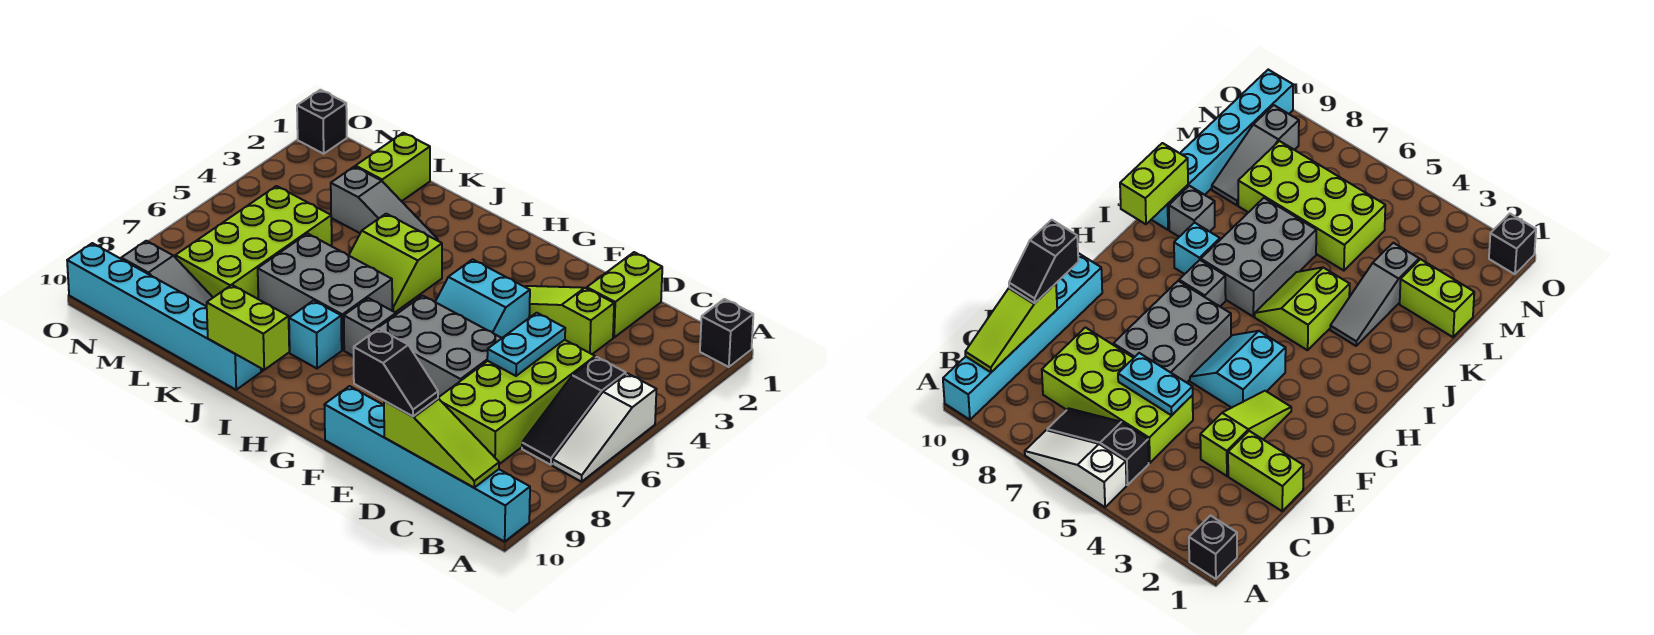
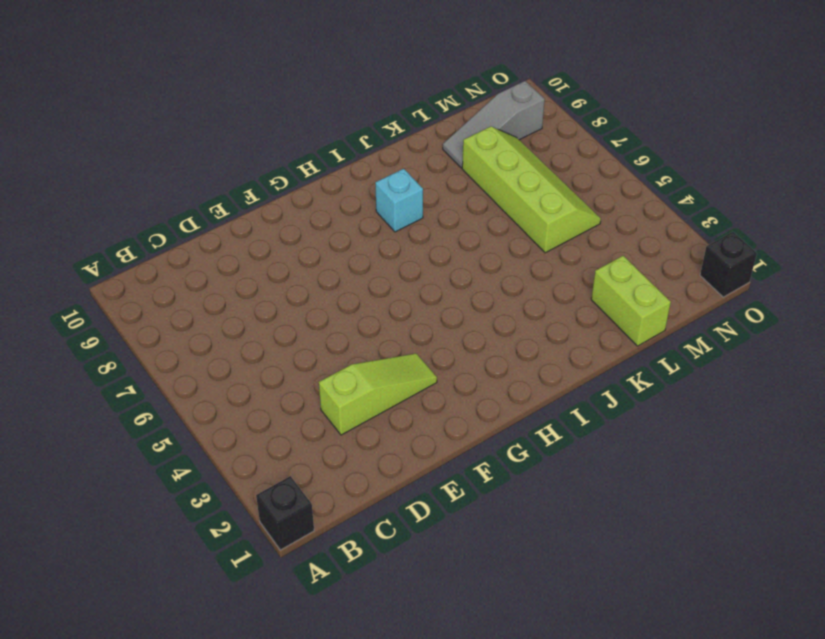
lime 2x4 slope [462,127,601,253] -> lime 2x4 brick [175,186,332,299]
none -> white 1x3 slope [552,373,656,482]
none -> cyan 1x6 brick [324,386,530,542]
none -> black 1x3 slope [522,357,626,465]

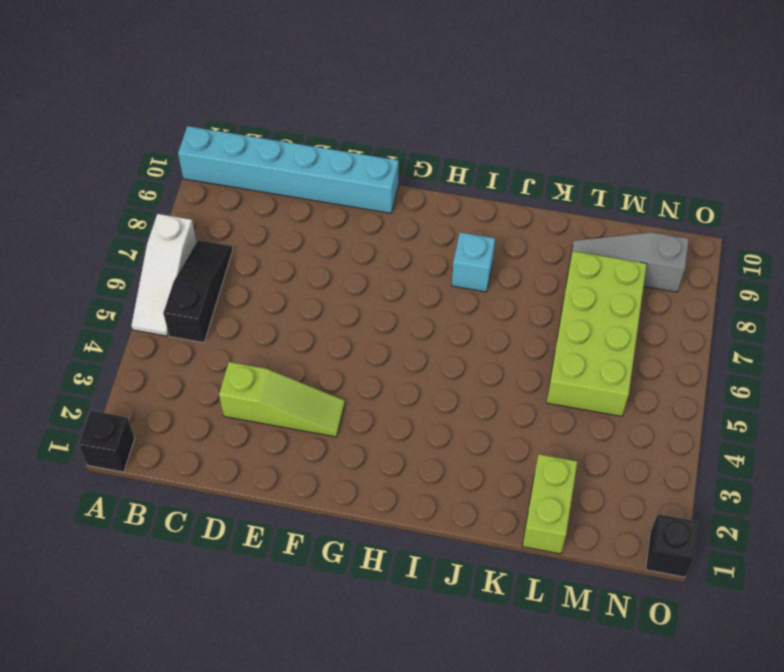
white 1x3 slope [131,214,196,336] -> white 1x3 slope turned to [552,373,656,482]
none -> lime 2x4 brick [438,340,595,464]
none -> lime 1x2 brick [587,252,662,337]
none -> grey 2x3 brick [373,296,502,397]

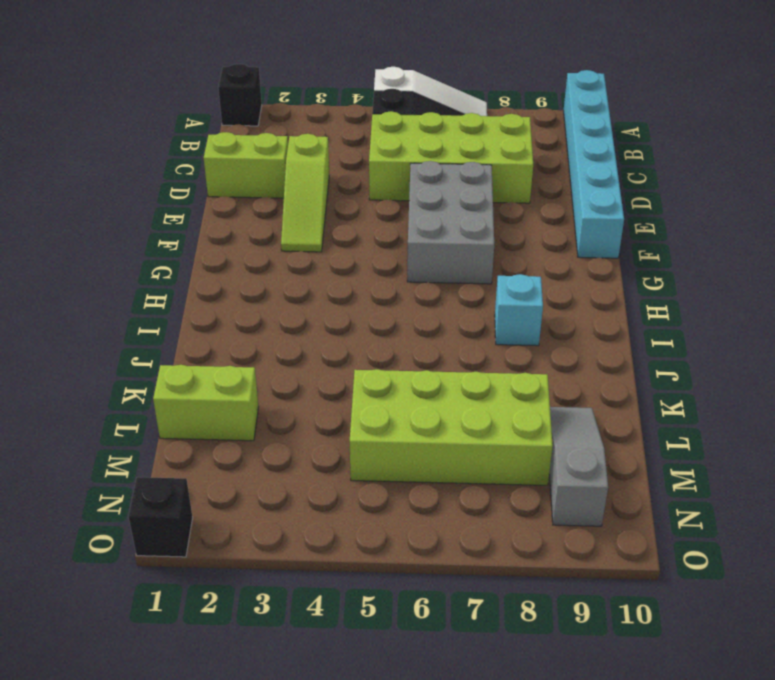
none -> cyan 2x2 slope [435,259,530,338]
none -> grey 1x1 brick [344,298,396,356]
none -> lime 2x2 slope [349,214,442,312]

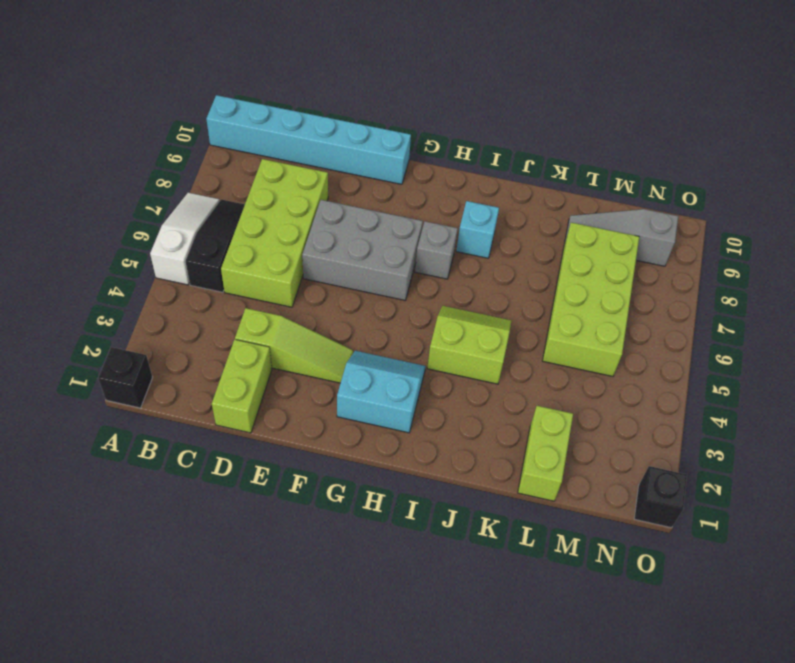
cyan 2x2 slope [337,351,426,433] -> cyan 2x2 slope moved to [435,259,530,338]
none -> grey 2x3 brick [258,234,392,350]
none -> grey 1x3 slope [331,167,438,241]
none -> grey 1x1 brick [1169,186,1215,237]

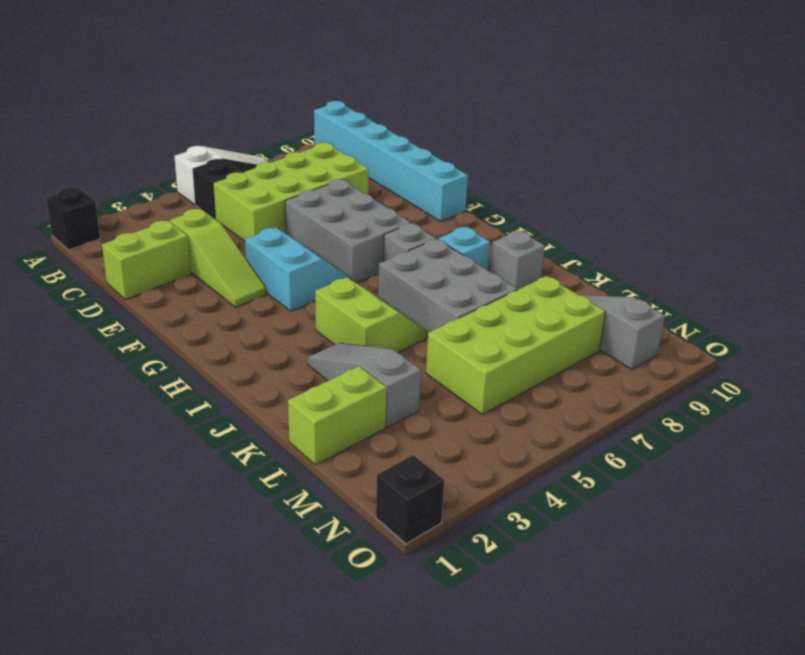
none -> cyan 1x6 brick [67,243,261,390]
none -> lime 1x3 slope [384,398,499,488]
none -> cyan 1x2 plate [487,313,565,376]

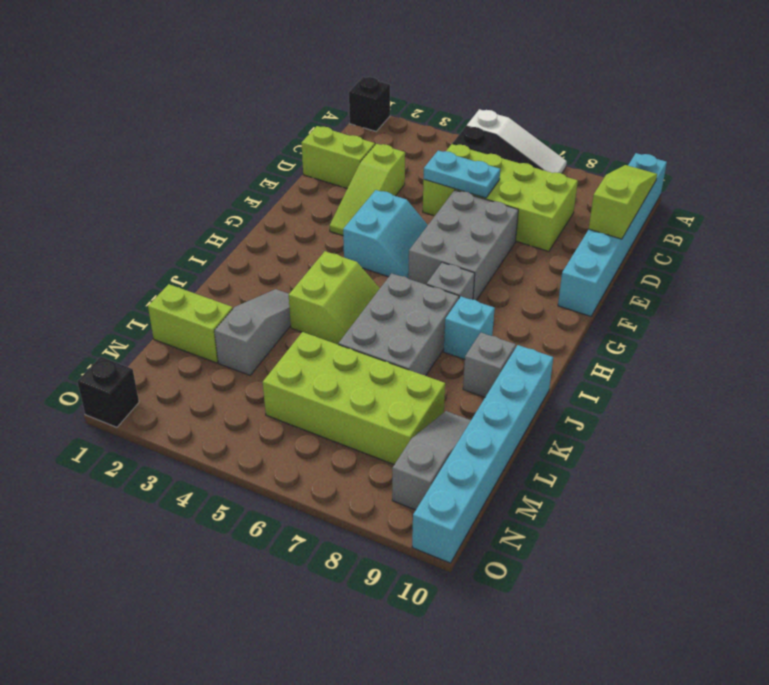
none -> lime 1x2 brick [207,285,289,370]
none -> black 1x2 slope [354,329,438,416]

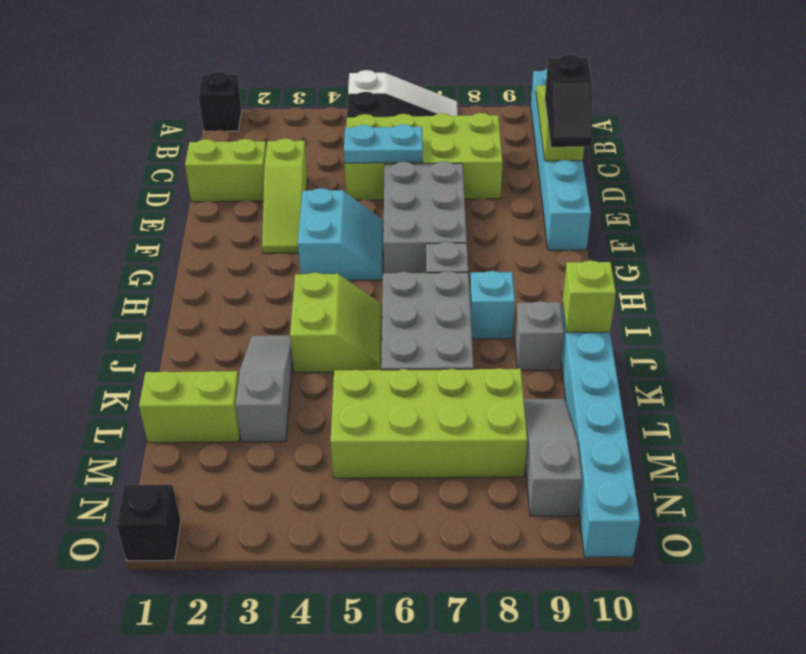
black 1x2 slope [545,55,592,147] -> black 1x2 slope turned to [354,329,438,416]
lime 1x1 brick [562,260,616,333] -> lime 1x2 brick [207,285,289,370]

